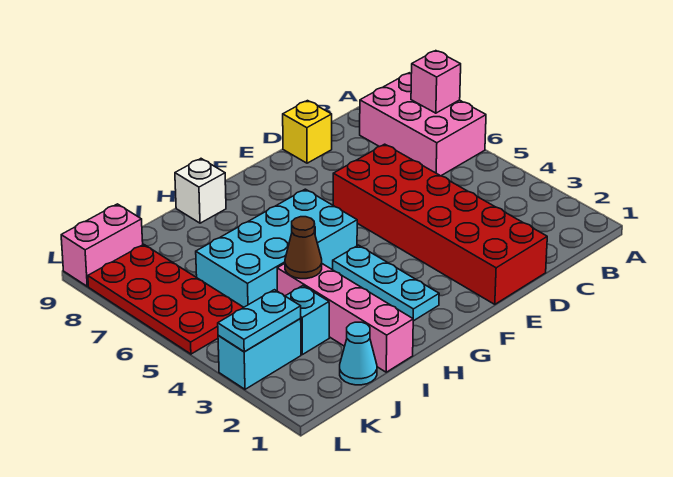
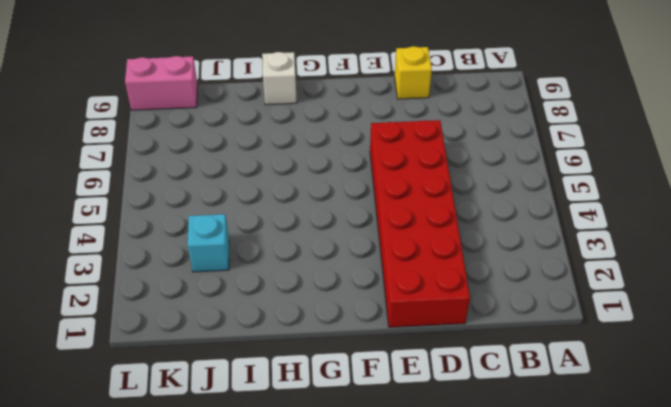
none -> pink 2x3 brick [360,73,486,176]
none -> cyan 1x3 plate [333,245,439,321]
none -> cyan 2x4 brick [196,189,357,307]

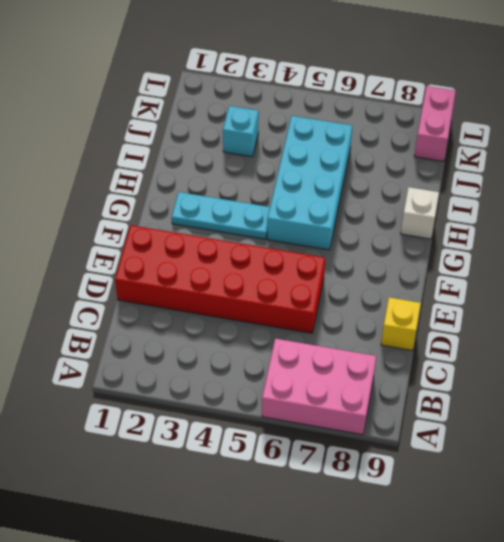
none -> pink 1x4 brick [277,264,413,372]
none -> cyan 1x1 cone [340,322,377,385]
none -> cyan 1x2 brick [218,318,301,389]

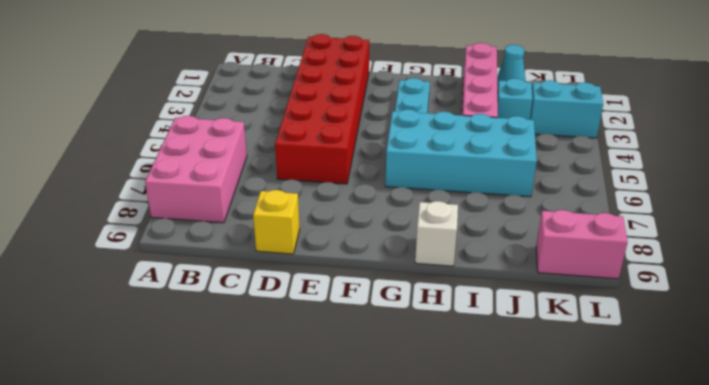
none -> red 2x4 plate [88,244,244,354]
none -> pink 1x1 brick [411,51,461,113]
none -> brown 1x1 cone [285,217,322,279]

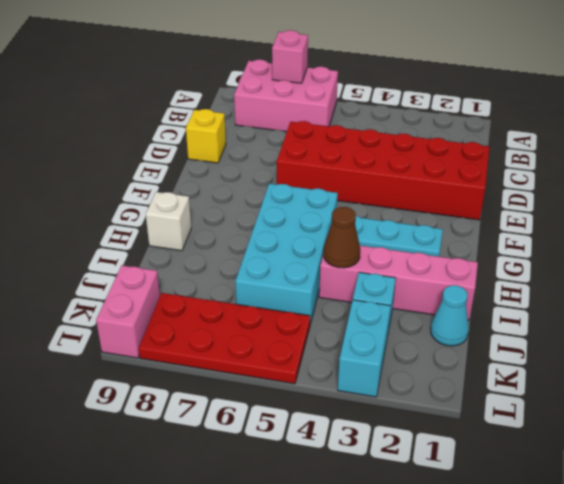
none -> cyan 1x2 plate [218,290,301,352]

